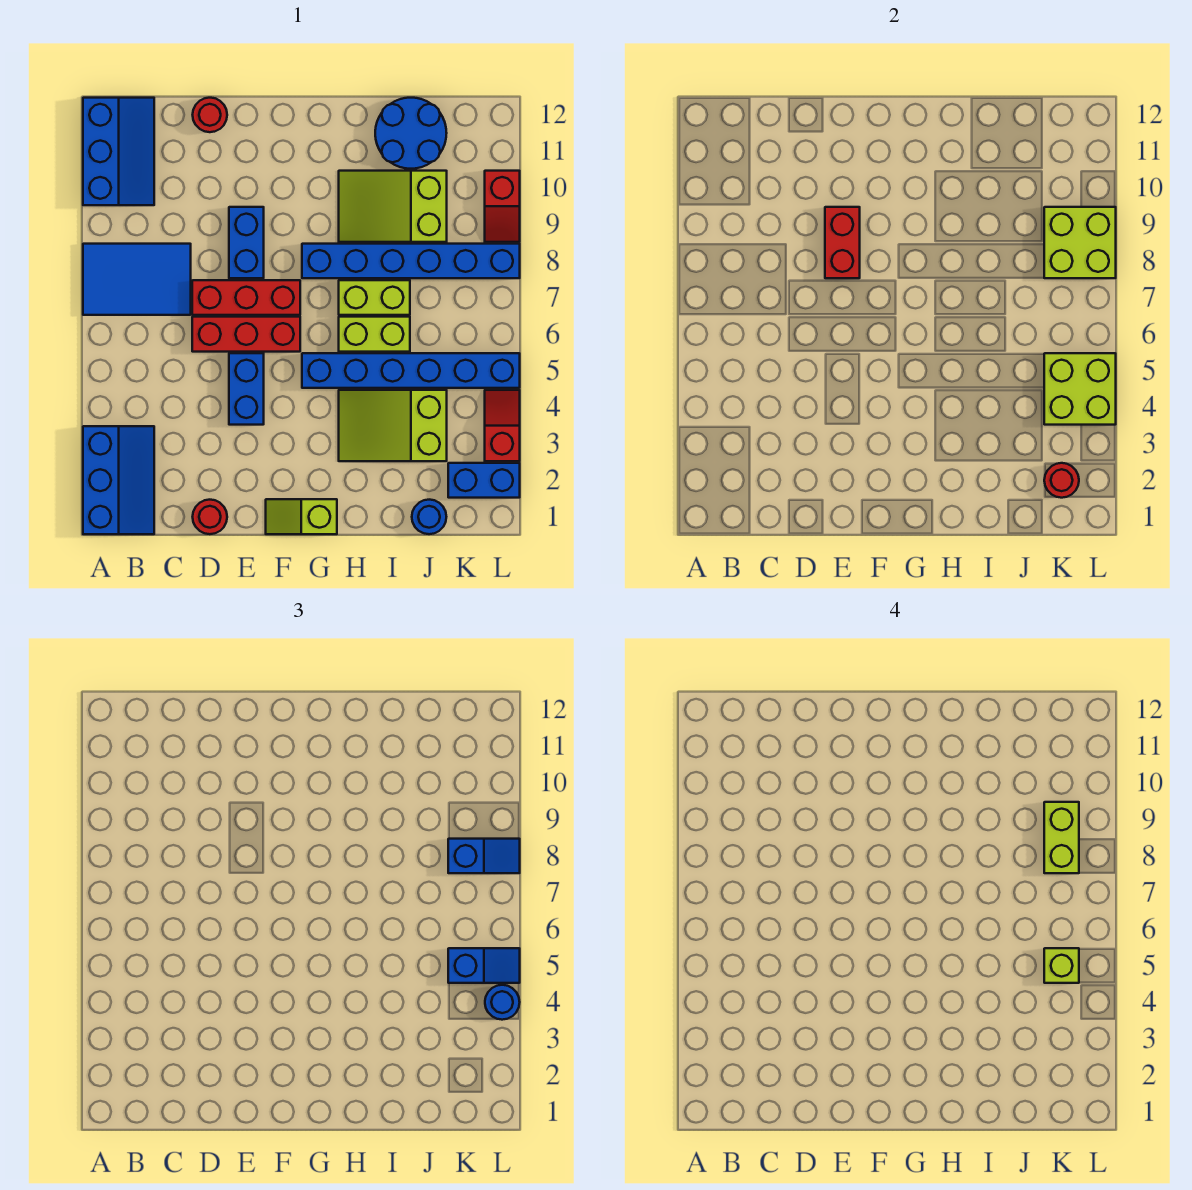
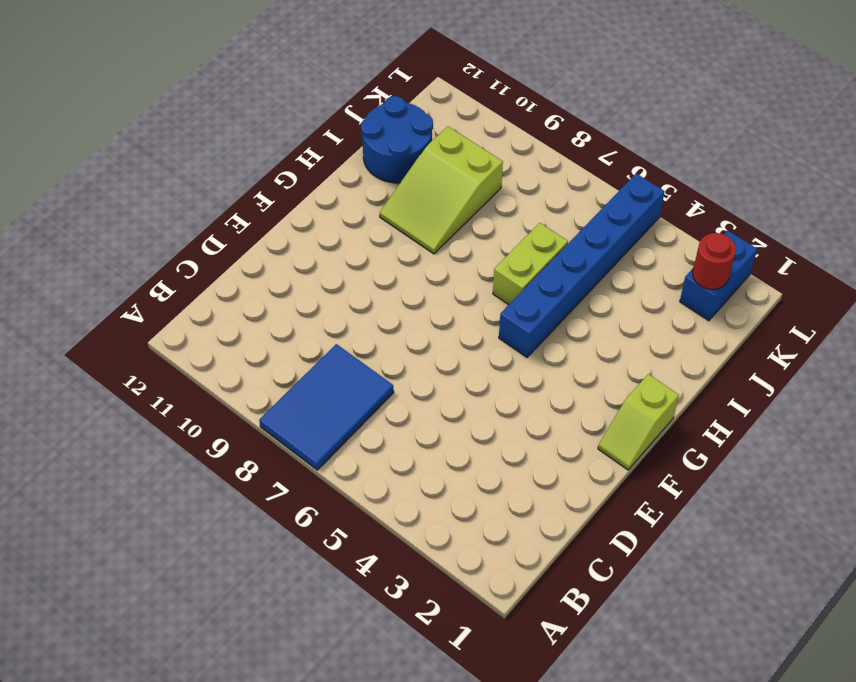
none -> blue 2x3 slope [83,426,154,534]
none -> blue 2x3 slope [83,98,154,205]
none -> red 1x1 round brick [193,500,227,534]
none -> red 1x3 brick [192,317,300,352]

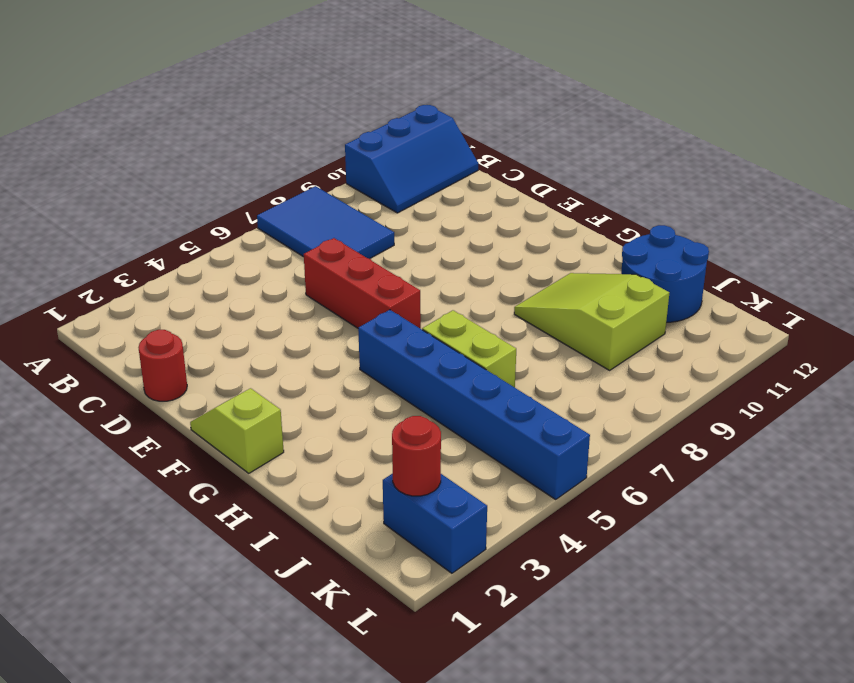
none -> blue 2x3 slope [83,426,154,534]
none -> red 1x3 brick [192,280,300,315]
none -> red 1x1 round brick [193,98,227,132]
none -> blue 1x2 brick [229,353,264,425]

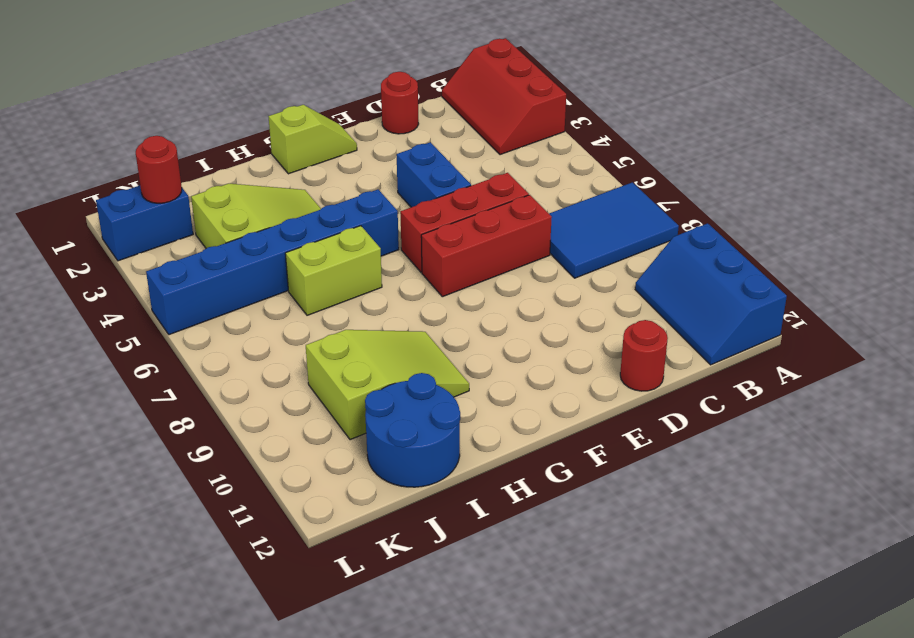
red 2x3 slope [442,38,566,155] -> blue 2x3 slope [83,426,154,534]
none -> blue 1x2 brick [229,207,264,278]
none -> blue 1x6 brick [302,244,520,278]
none -> lime 1x2 brick [339,280,410,315]
none -> blue 1x1 round brick [412,500,446,534]

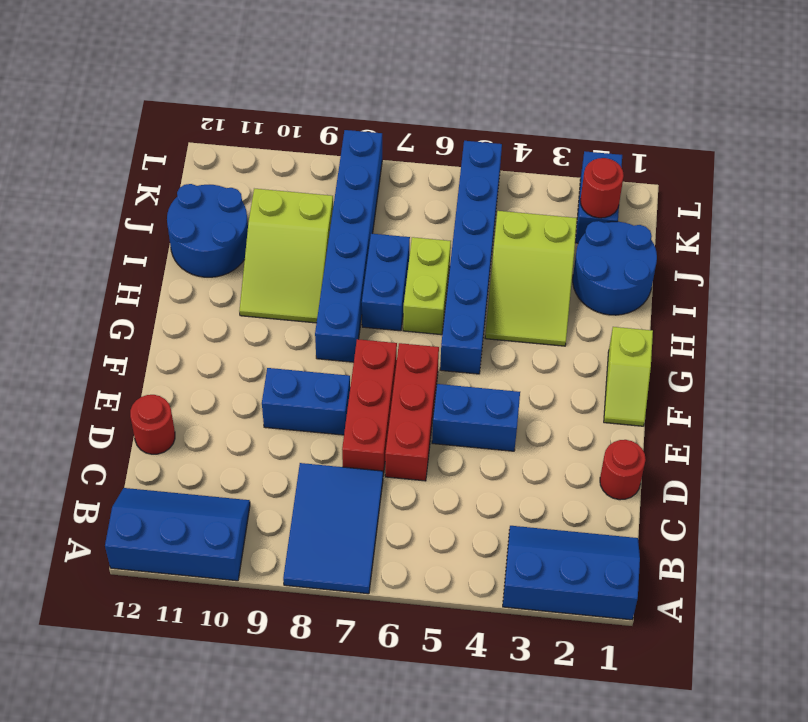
blue 1x2 brick [362,234,410,331] -> lime 1x2 brick [339,280,410,315]
blue 2x2 round brick [573,221,657,315] -> blue 1x1 round brick [412,500,446,534]
none -> red 1x2 slope [485,390,520,461]
none -> red 1x2 slope [485,171,520,242]
none -> red 1x2 brick [825,207,860,278]
none -> lime 2x2 brick [1044,353,1116,425]

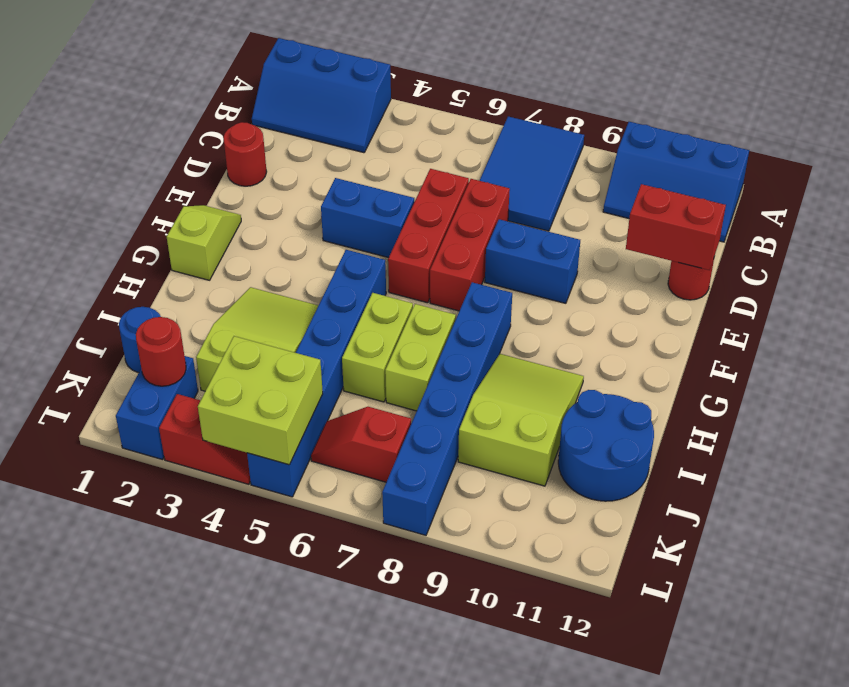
red 1x2 brick [626,184,726,270] -> red 1x2 brick moved to [825,207,860,278]
red 1x2 slope [311,407,411,482] -> red 1x2 slope moved to [485,171,520,242]
none -> lime 2x2 brick [1044,207,1116,278]
none -> blue 1x2 slope [448,948,520,983]
none -> blue 1x2 slope [448,839,520,873]
none -> blue 1x1 round brick [485,985,520,1020]

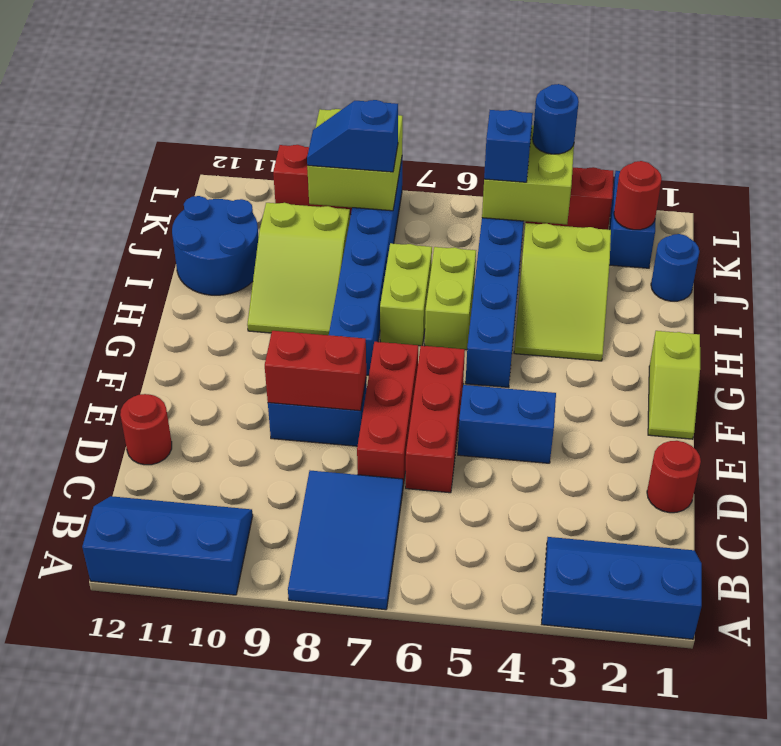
blue 1x2 slope [307,100,398,172] -> blue 1x2 slope turned to [448,839,520,873]
none -> lime 1x1 brick [1044,948,1079,983]
none -> lime 1x2 brick [1044,802,1079,873]

